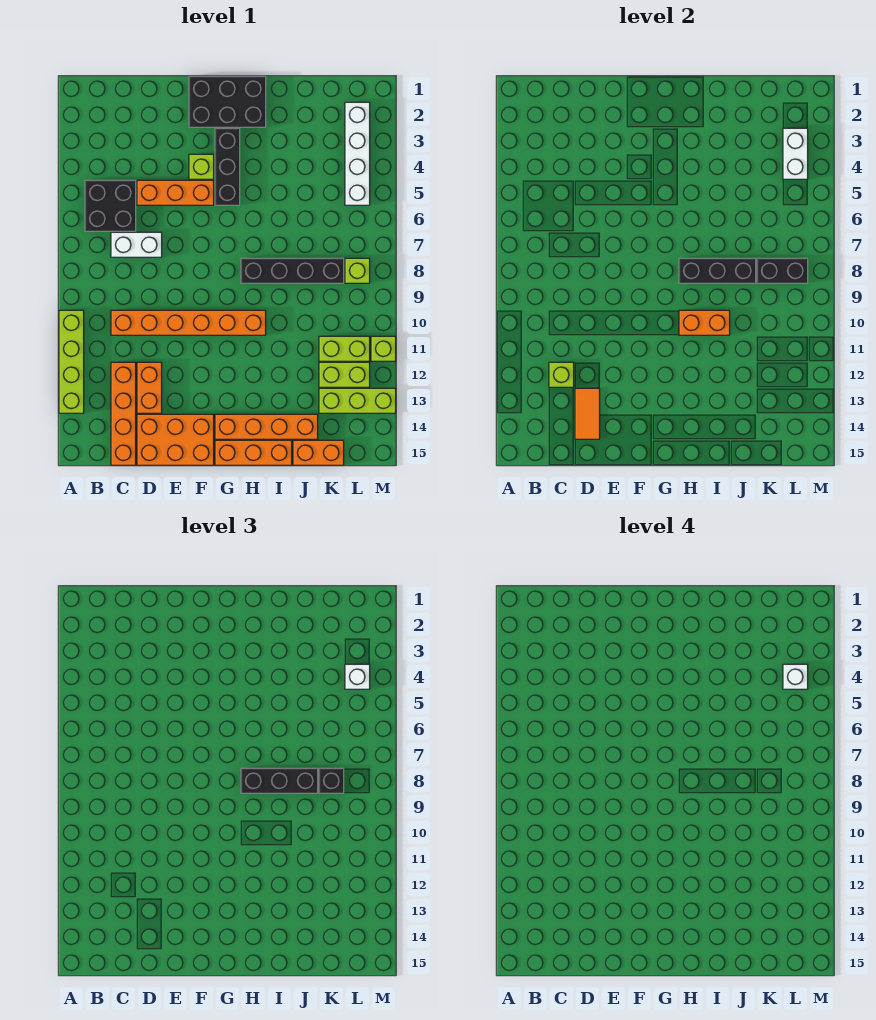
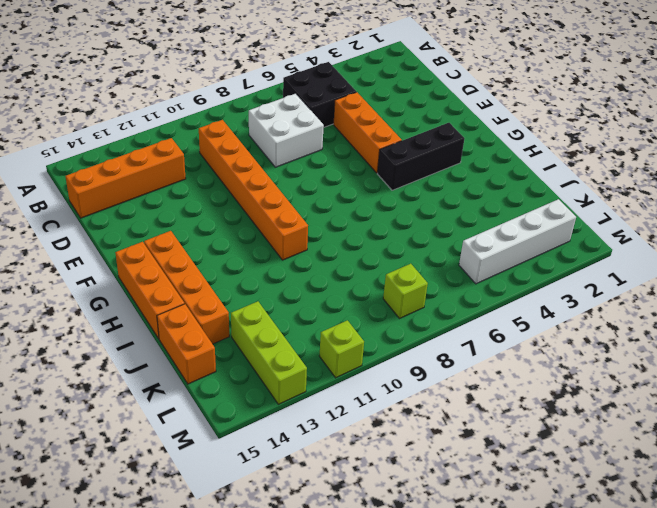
white 2x2 brick [249,94,324,167] -> white 1x2 brick [111,232,162,257]
none -> lime 1x4 brick [59,310,84,413]
none -> orange 1x2 brick [137,362,162,413]
none -> orange 2x3 brick [137,414,214,465]
none -> black 2x3 brick [189,76,266,127]

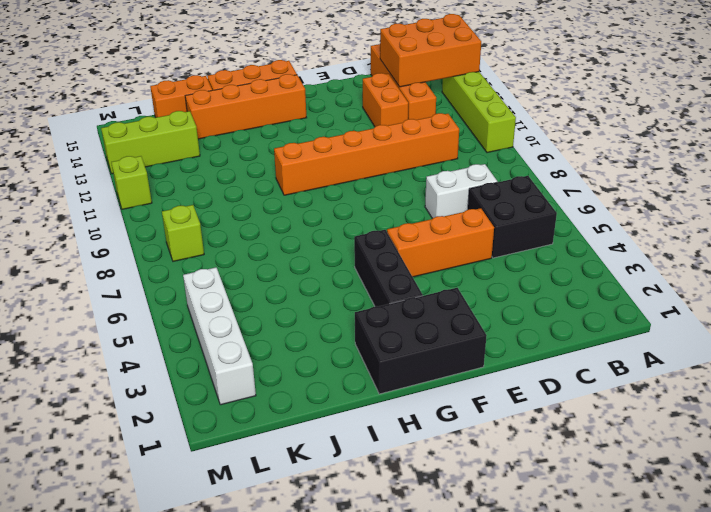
orange 2x3 brick [380,14,481,87] -> orange 2x3 brick moved to [137,414,214,465]
none -> lime 1x1 brick [189,154,214,179]
none -> black 1x4 brick [241,258,344,283]
none -> lime 1x2 brick [319,336,370,361]
none -> lime 1x2 brick [319,362,370,387]

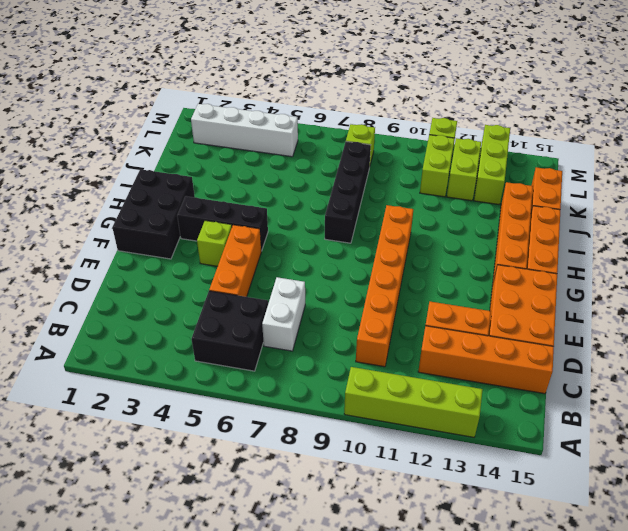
none -> lime 1x1 brick [549,362,574,387]
none -> orange 1x2 tile [575,388,600,439]
none -> black 1x3 brick [679,258,756,283]
none -> orange 1x2 brick [679,310,730,335]

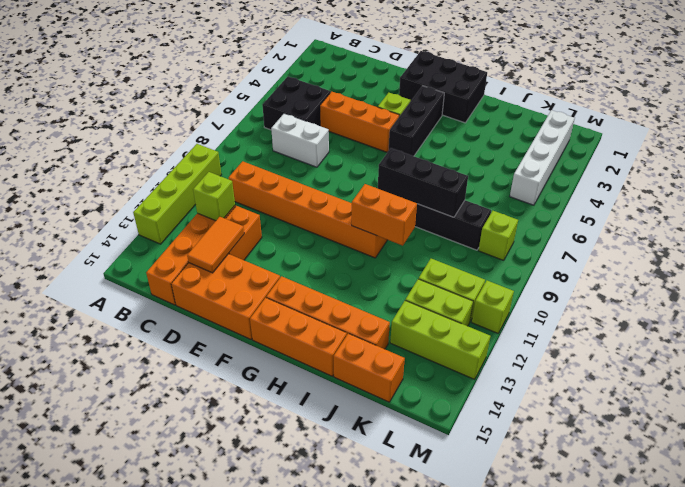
none -> black 1x2 brick [757,258,808,283]
none -> white 1x2 brick [783,128,808,179]
none -> black 1x3 brick [241,768,318,793]
none -> black 1x1 brick [319,768,344,793]

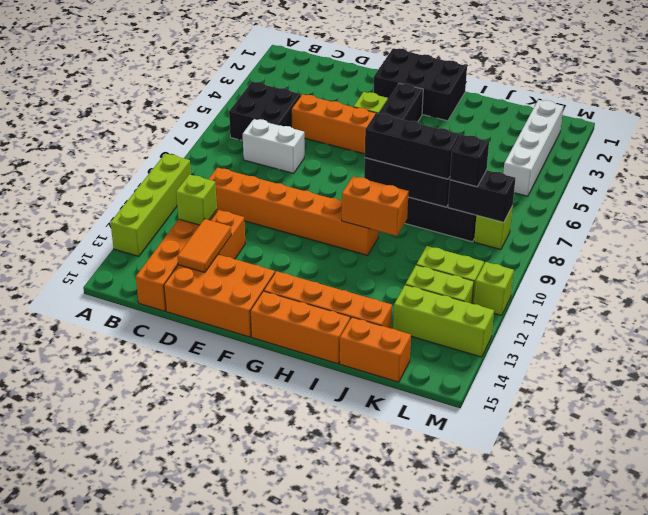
none -> white 1x2 brick [783,128,808,179]
none -> white 1x1 brick [345,664,370,689]
none -> white 1x1 brick [783,664,808,689]

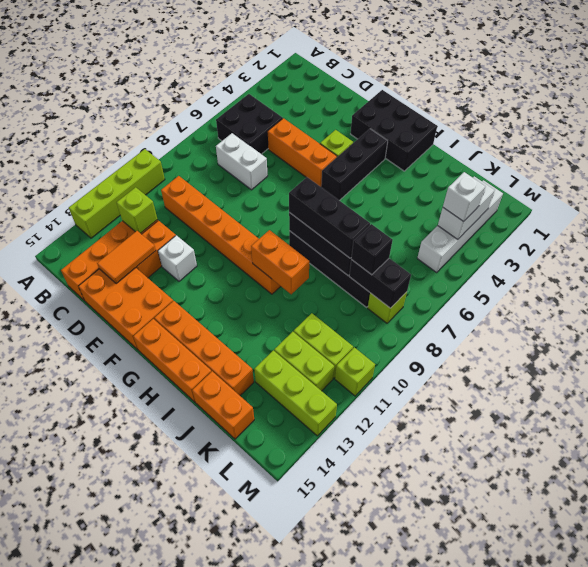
white 1x1 brick [158,235,197,281] -> white 1x1 brick moved to [783,664,808,689]

